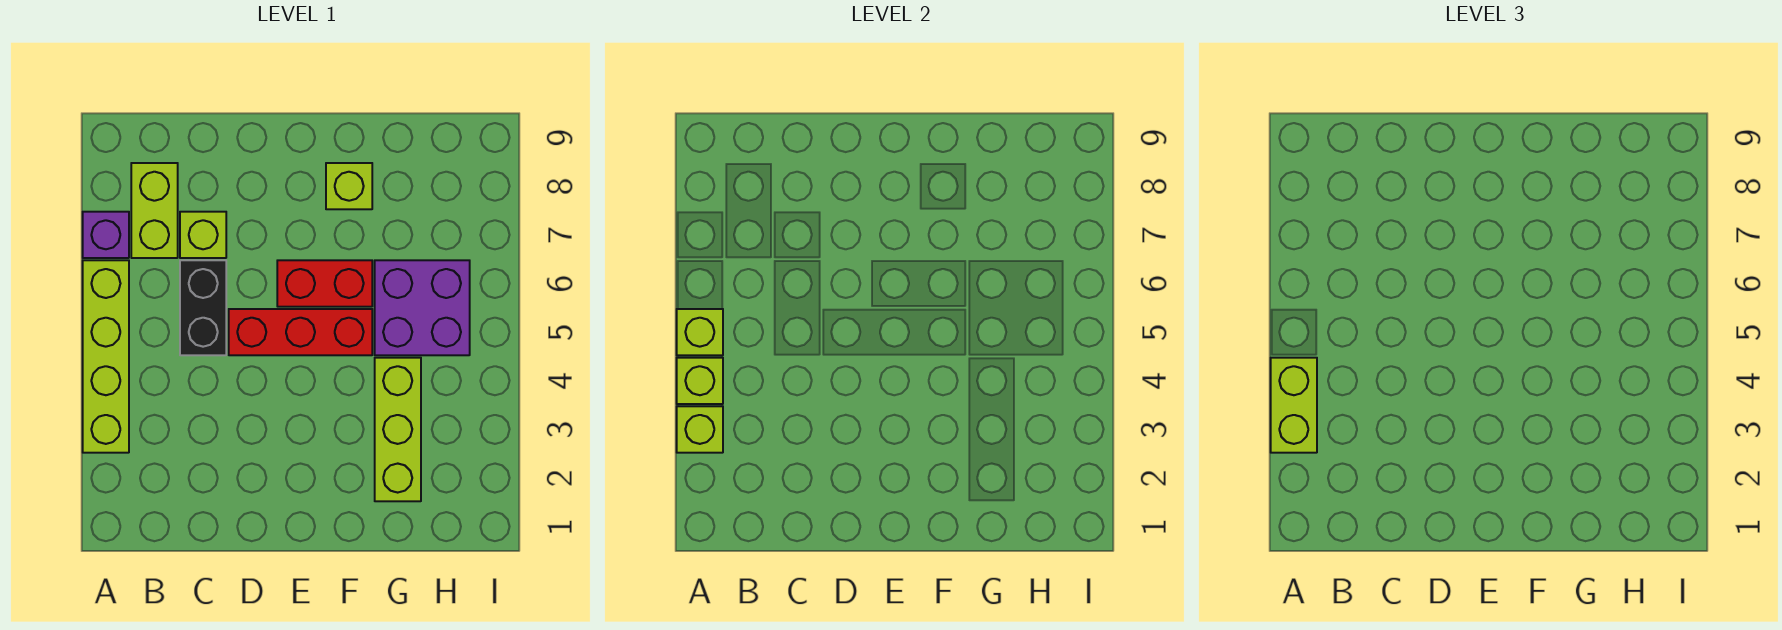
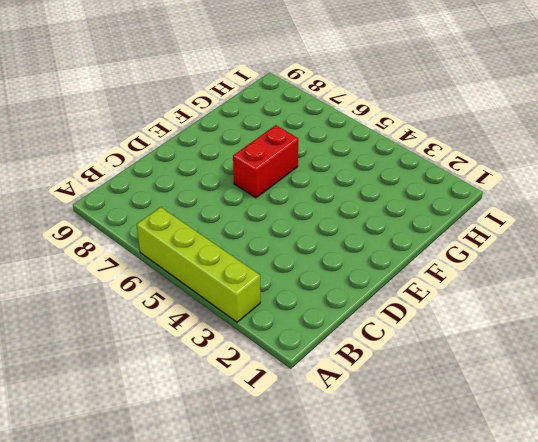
none -> purple 1x1 brick [83,212,129,258]
none -> lime 1x2 brick [131,163,178,258]
none -> black 1x2 brick [180,260,226,355]

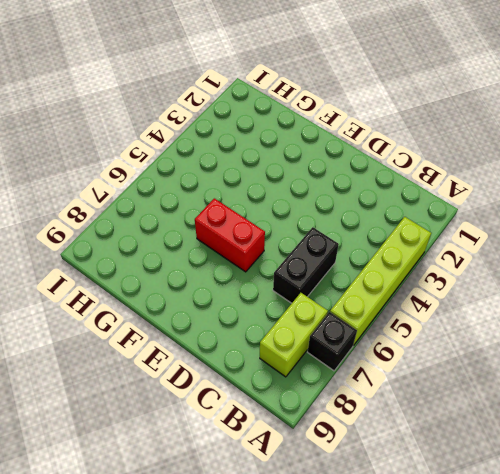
black 1x1 brick [308,312,357,371] -> purple 1x1 brick [83,212,129,258]
none -> lime 1x1 brick [180,212,226,258]
none -> red 1x3 brick [229,309,372,355]
none -> lime 1x1 brick [326,163,372,209]

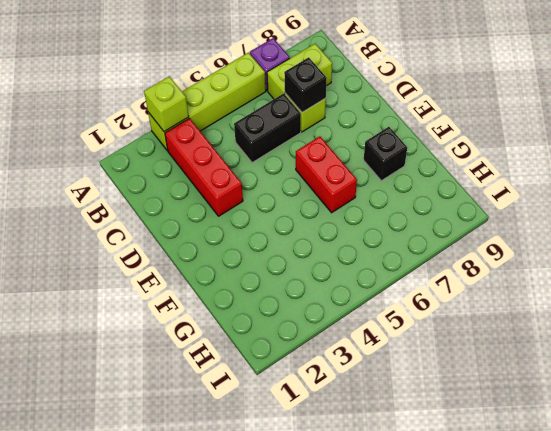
red 1x3 brick [165,118,243,216] -> red 1x3 brick moved to [229,309,372,355]
black 1x1 brick [284,57,327,112] -> none
black 1x1 brick [364,127,407,181] -> lime 1x1 brick [326,163,372,209]
none -> lime 1x3 brick [375,358,421,501]
none -> purple 2x2 brick [375,260,470,355]
none -> lime 1x1 brick [677,358,723,404]

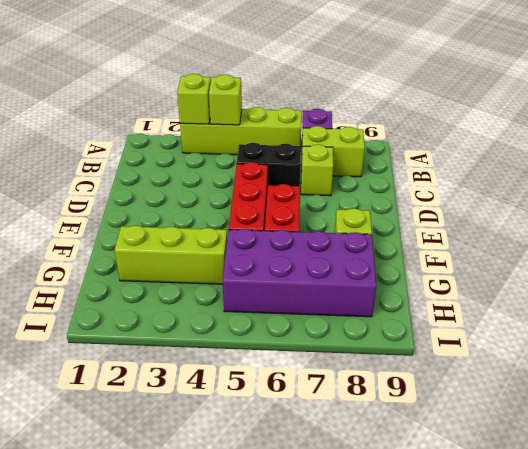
purple 2x4 brick [223,229,376,317] -> purple 2x2 brick [375,260,470,355]
none -> lime 1x1 brick [677,309,723,355]
none -> lime 1x2 brick [1271,358,1317,453]

